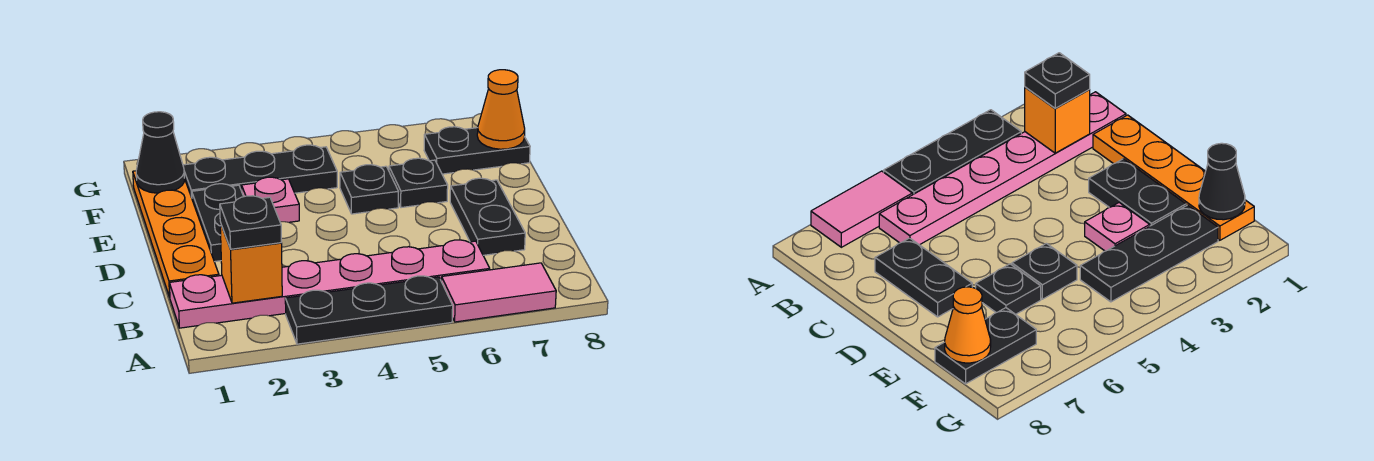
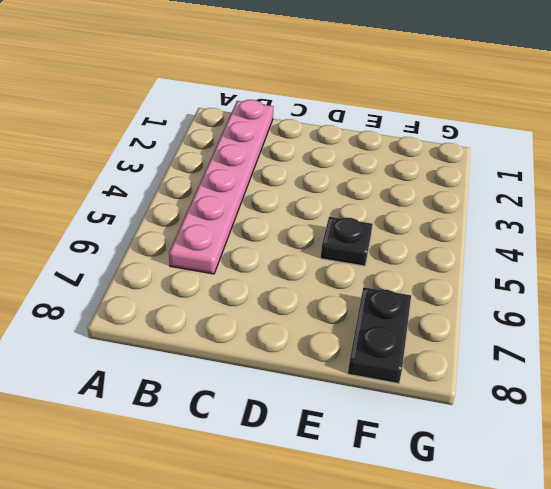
none -> black 1x3 plate [285,276,453,344]
none -> pink 1x2 tile [441,263,556,322]
none -> orange 1x4 plate [133,171,219,297]

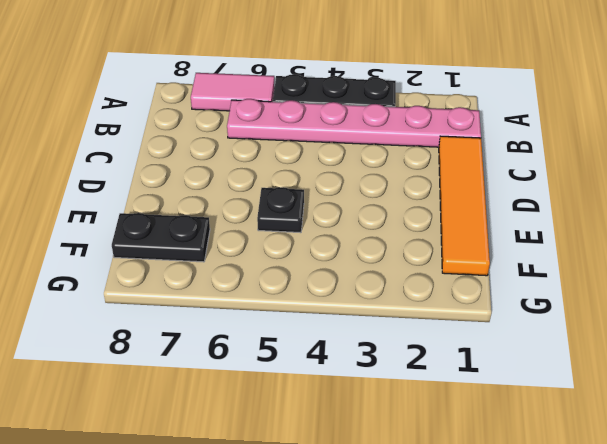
orange 1x4 tile [439,136,490,276] -> orange 1x4 plate [133,171,219,297]
none -> black 1x2 plate [450,178,525,255]
none -> black 1x2 plate [192,184,244,262]
none -> pink 1x1 plate [242,177,299,222]

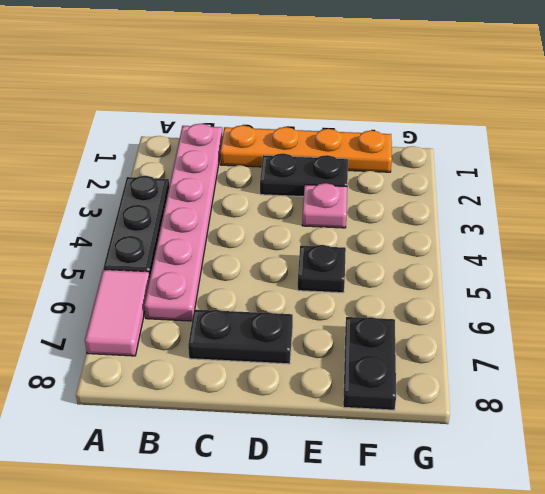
none -> black 1x1 plate [389,158,448,208]
none -> black 1x3 plate [183,145,337,198]
none -> orange 1x1 brick [220,223,282,303]

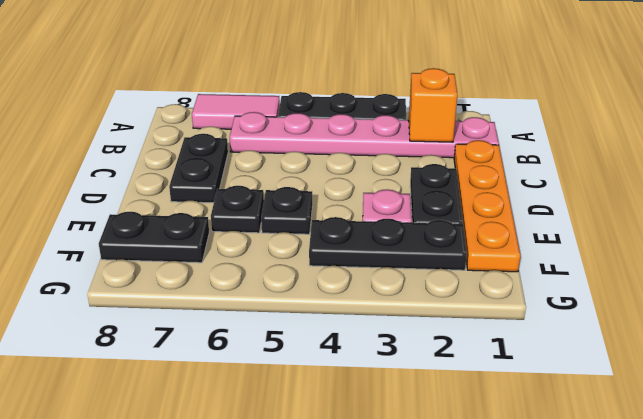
none -> black 1x1 cone [136,112,185,193]
none -> orange 1x1 cone [477,70,525,149]
none -> black 1x1 plate [220,196,282,249]

